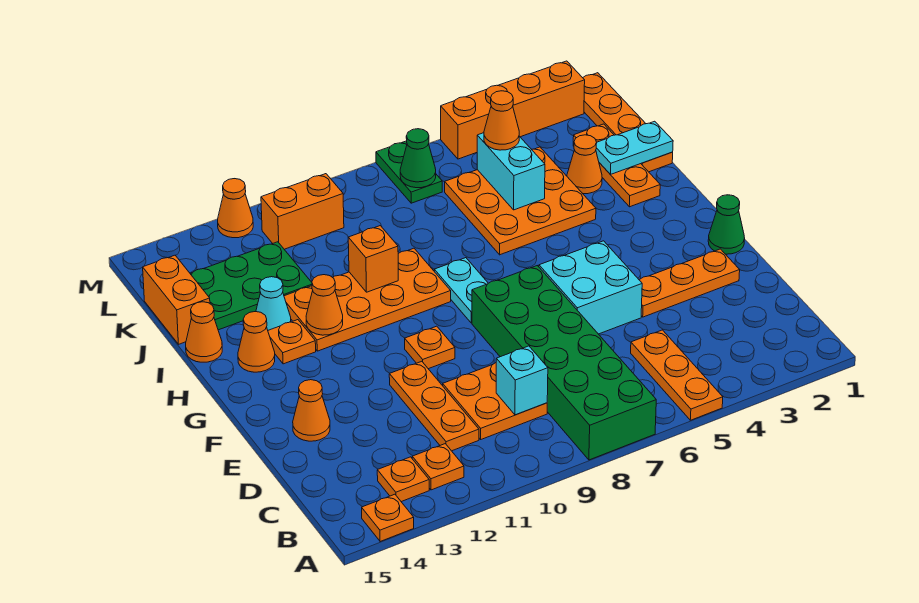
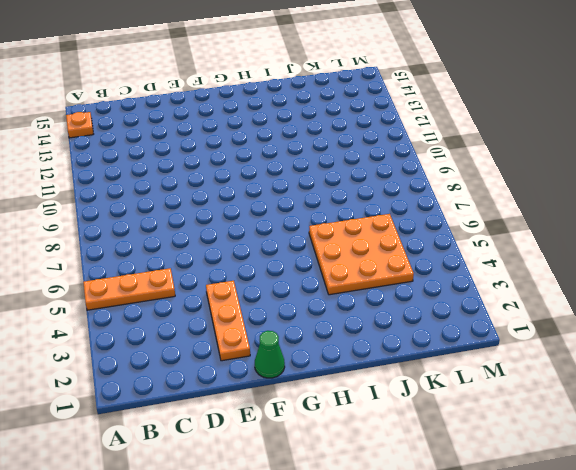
none -> green 2x6 brick [472,266,656,460]
none -> orange 1x1 plate [412,444,464,490]
none -> orange 1x1 plate [377,457,429,502]
none -> orange 2x2 plate [443,363,547,439]

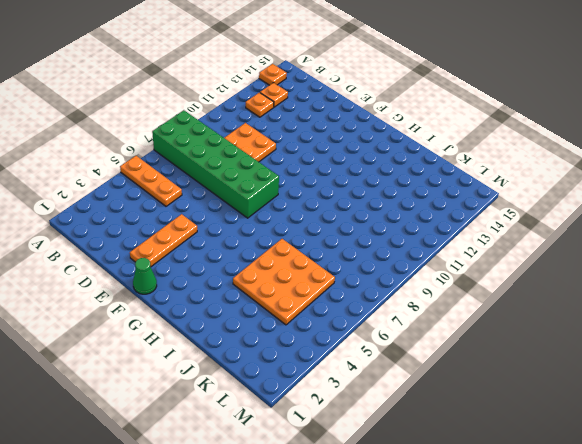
none -> orange 1x3 plate [389,361,479,451]
none -> cyan 2x2 brick [539,241,642,334]
none -> orange 1x1 cone [293,380,330,441]
none -> orange 1x1 plate [405,326,455,369]

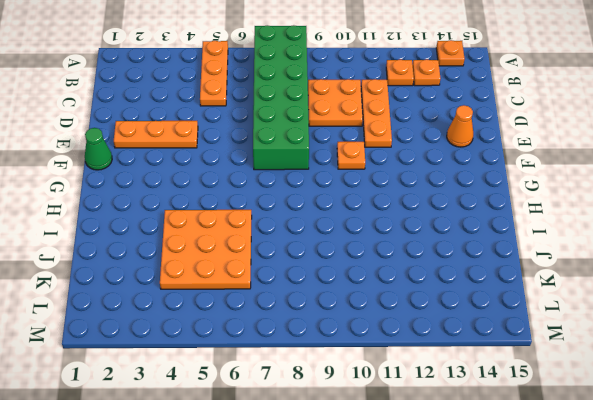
none -> cyan 2x2 brick [539,241,642,334]
none -> cyan 1x2 plate [434,258,488,323]
none -> orange 2x4 plate [284,248,451,351]
none -> orange 1x1 plate [268,320,316,364]

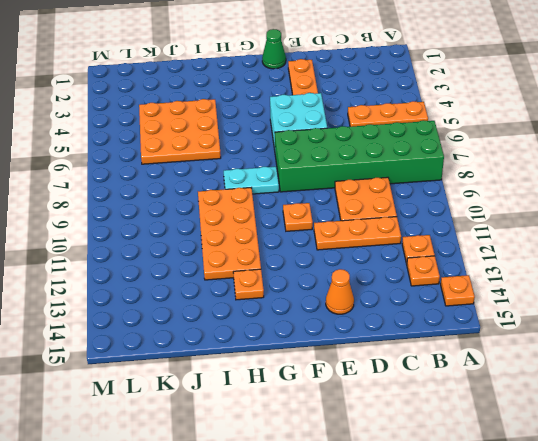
none -> orange 1x1 cone [238,312,275,372]
none -> orange 1x3 plate [573,124,660,207]
none -> cyan 1x1 cone [256,277,291,330]
none -> orange 1x1 cone [186,302,222,362]

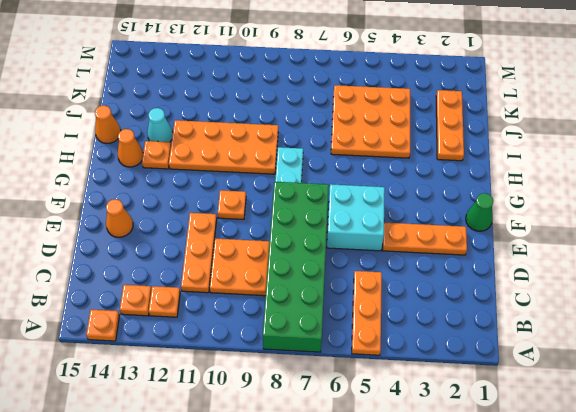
none -> orange 1x4 plate [583,73,673,172]
none -> orange 1x1 cone [567,135,602,194]
none -> green 2x3 plate [190,242,312,330]
none -> orange 1x2 brick [143,255,210,344]

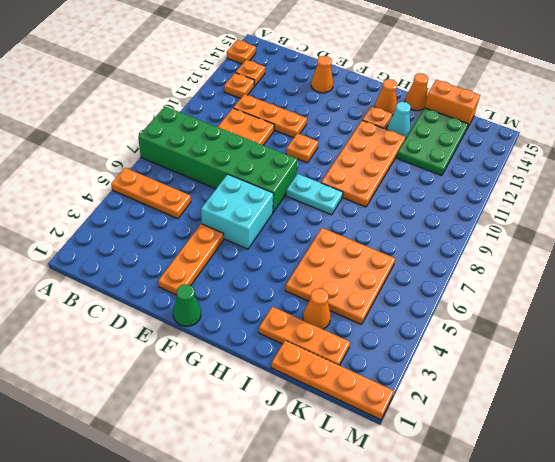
none -> green 1x2 plate [376,141,442,203]
none -> orange 1x2 brick [261,174,344,249]
none -> orange 1x4 brick [441,61,585,159]
none -> orange 1x1 cone [218,179,253,238]

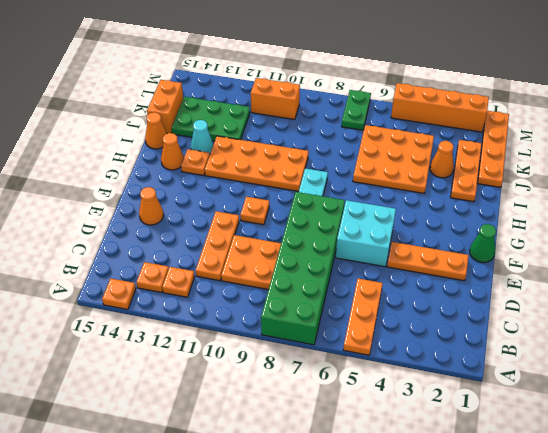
none -> orange 1x1 cone [218,179,253,238]
none -> cyan 1x1 brick [496,346,548,415]
none -> orange 1x1 cone [306,275,343,335]
none -> orange 1x1 brick [348,226,398,292]

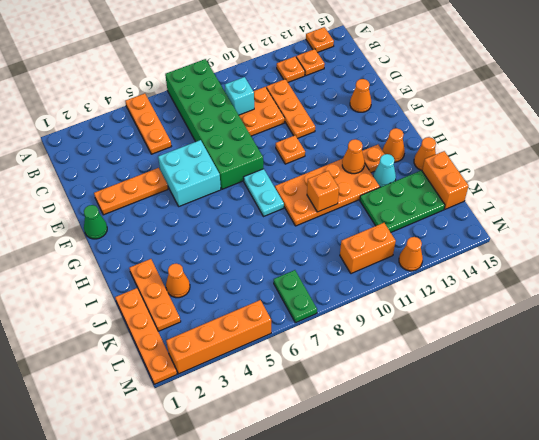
none -> orange 3x3 plate [445,147,596,255]
none -> cyan 1x2 plate [596,121,673,175]
none -> cyan 1x2 brick [477,133,545,210]
none -> green 1x1 cone [400,129,436,188]

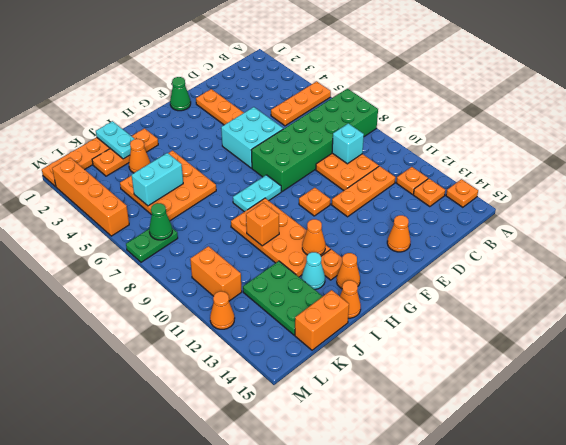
none -> orange 1x1 cone [484,91,519,150]

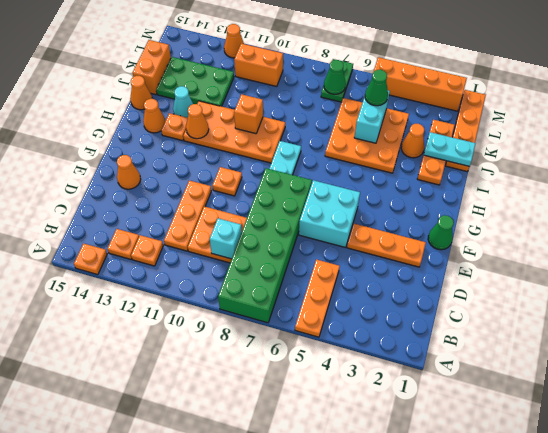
green 1x1 cone [365,70,388,106] -> orange 1x1 cone [484,91,519,150]

